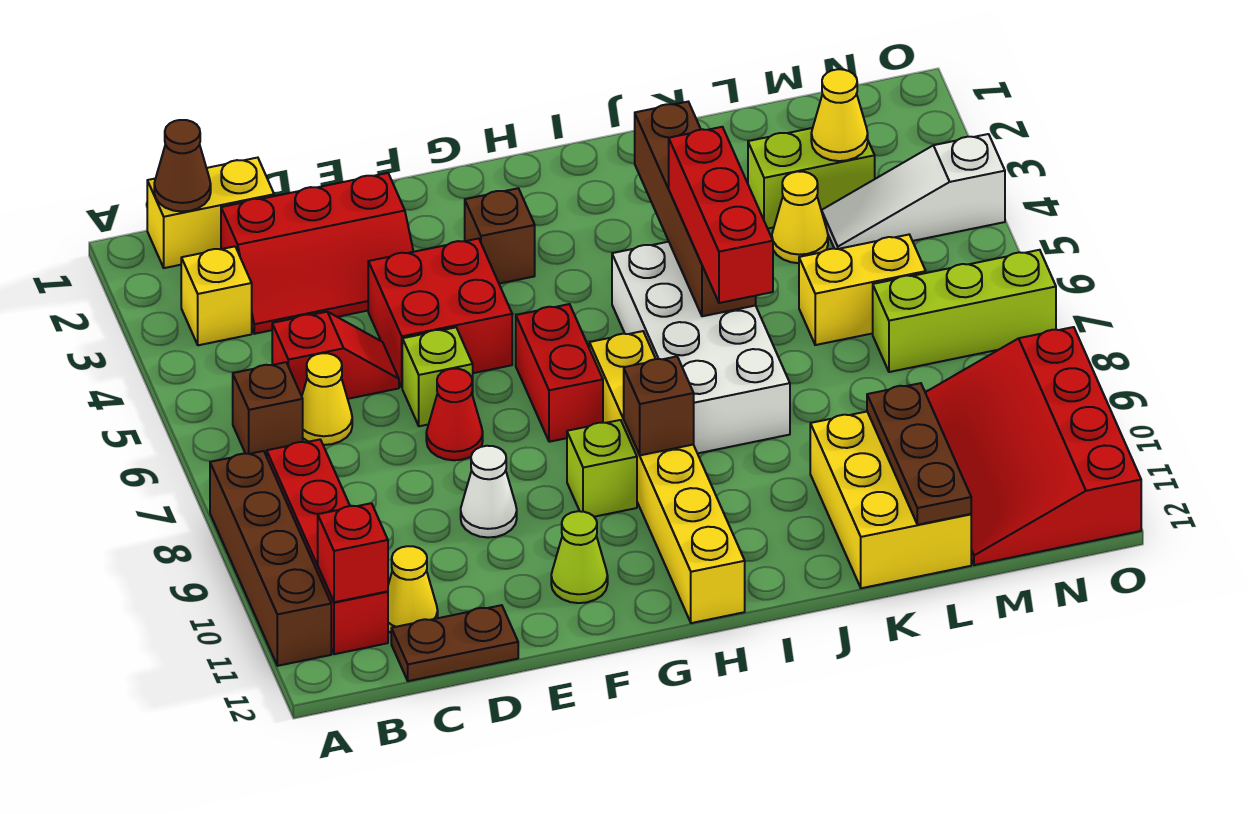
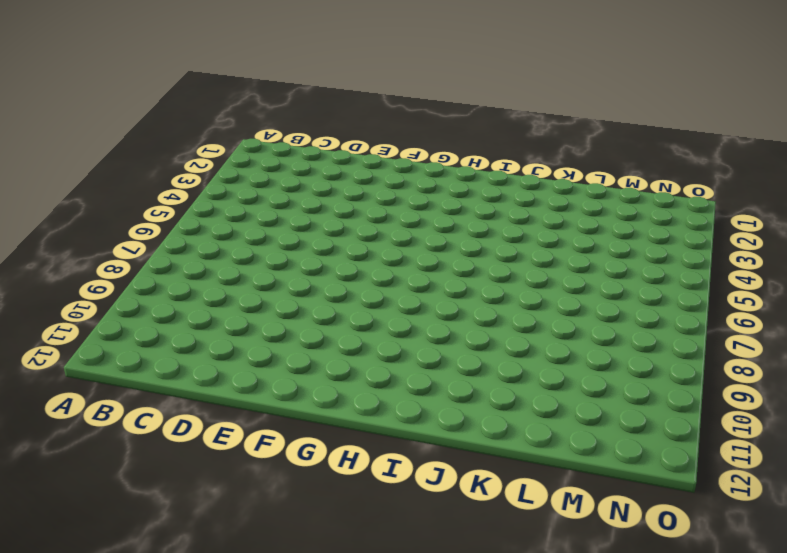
none -> brown 1x4 brick [210,451,331,666]
none -> yellow 1x2 brick [147,158,274,268]
none -> yellow 1x1 brick [181,246,252,345]
none -> brown 1x1 brick [233,362,303,456]

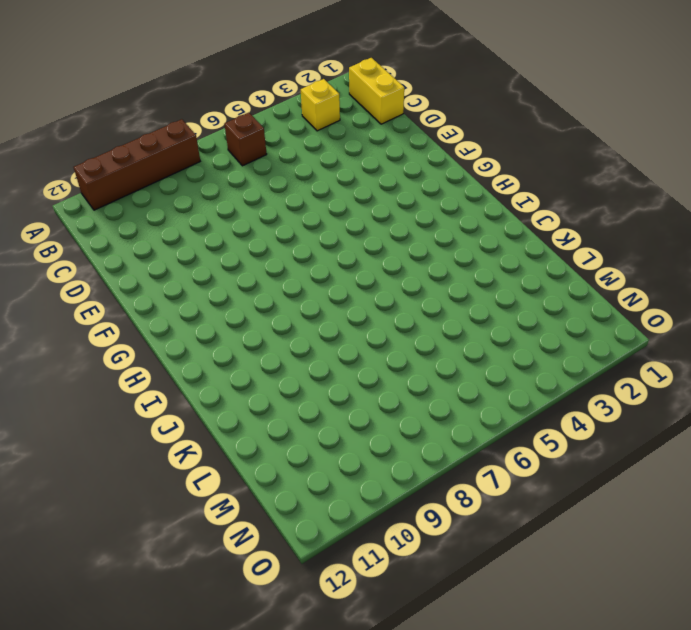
none -> red 1x4 brick [267,440,388,654]
none -> red 2x3 slope [221,173,413,334]
none -> red 1x2 slope [272,312,399,399]
none -> yellow 1x1 cone [302,353,352,445]

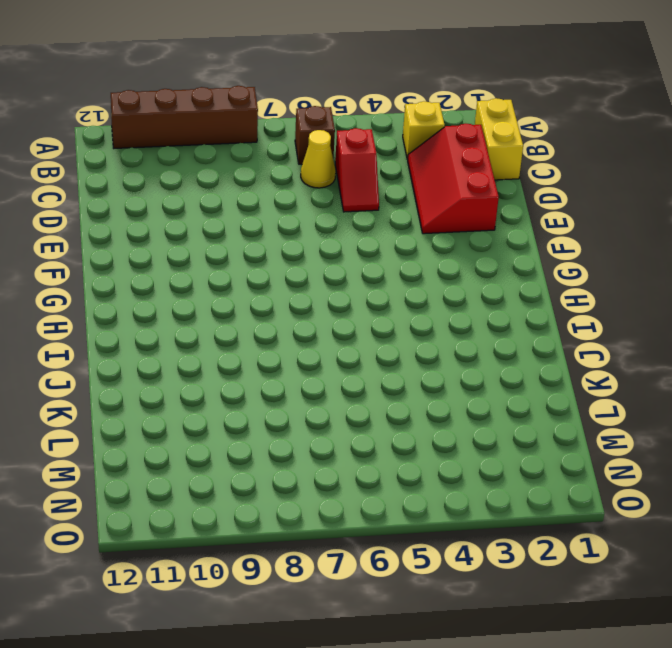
none -> red 1x4 brick [267,440,388,654]
none -> yellow 1x1 cone [388,546,438,633]
none -> brown 1x2 plate [391,605,518,681]
none -> red 2x2 brick [368,239,512,387]

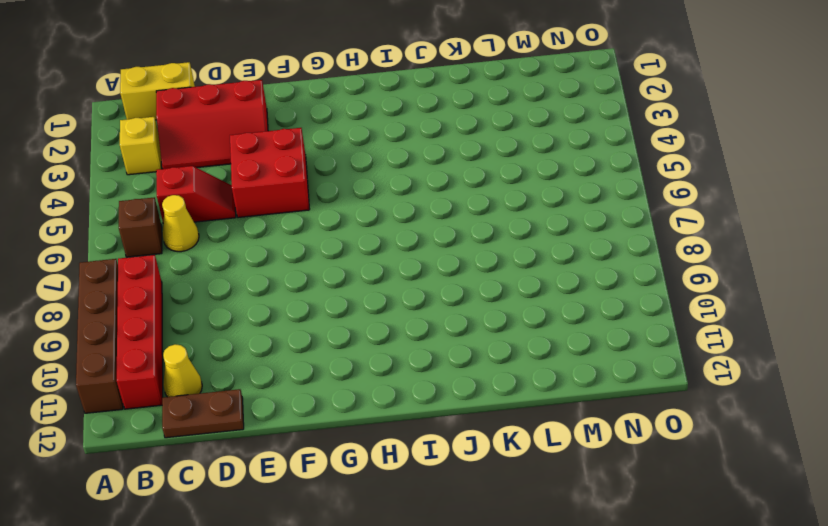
none -> lime 1x1 brick [402,327,473,426]
none -> red 1x1 cone [426,369,483,460]
none -> white 1x1 cone [461,446,517,538]
none -> lime 1x1 cone [551,511,608,603]

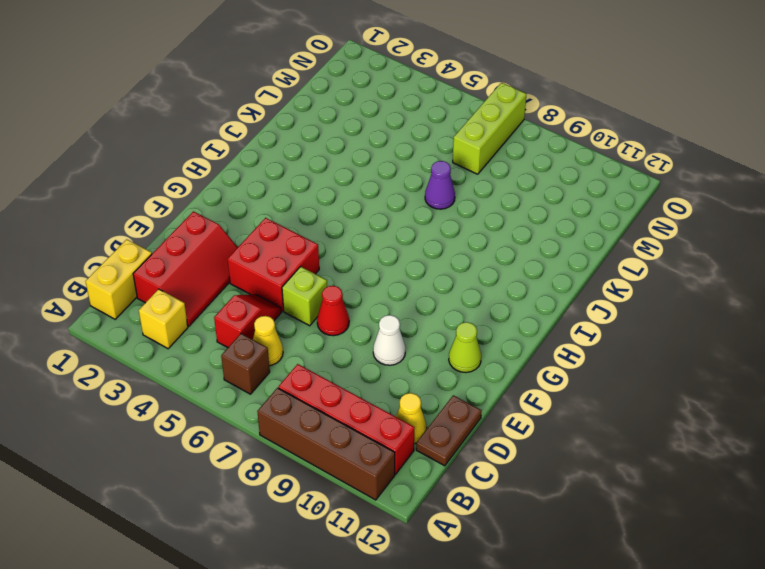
purple 1x1 cone [425,161,455,209] -> none
none -> brown 1x1 brick [465,188,535,284]
none -> red 1x2 brick [516,304,603,442]
none -> lime 1x1 brick [567,420,637,517]
none -> yellow 1x6 brick [589,331,745,623]

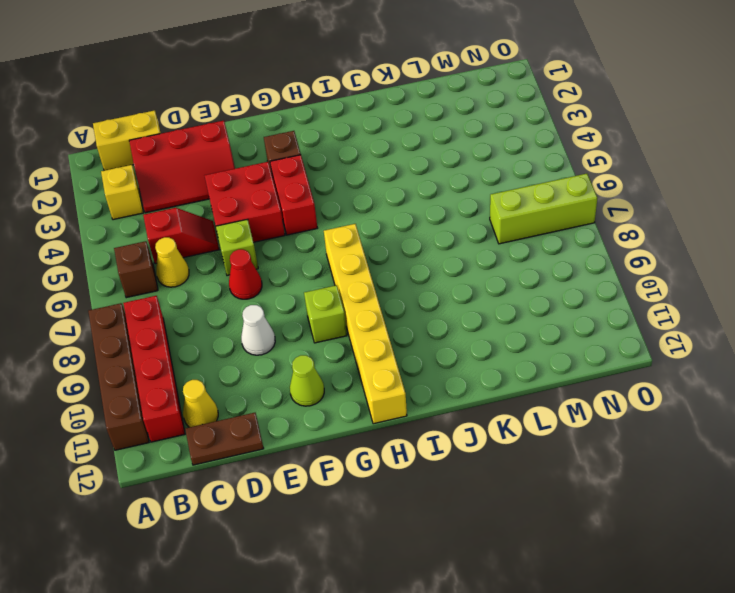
red 1x2 brick [270,155,317,235] -> red 1x2 brick moved to [516,304,603,442]
none -> white 2x4 brick [612,242,790,453]
none -> yellow 2x3 brick [810,412,971,588]
none -> lime 1x2 brick [748,128,875,229]
none -> yellow 1x1 cone [772,172,828,263]

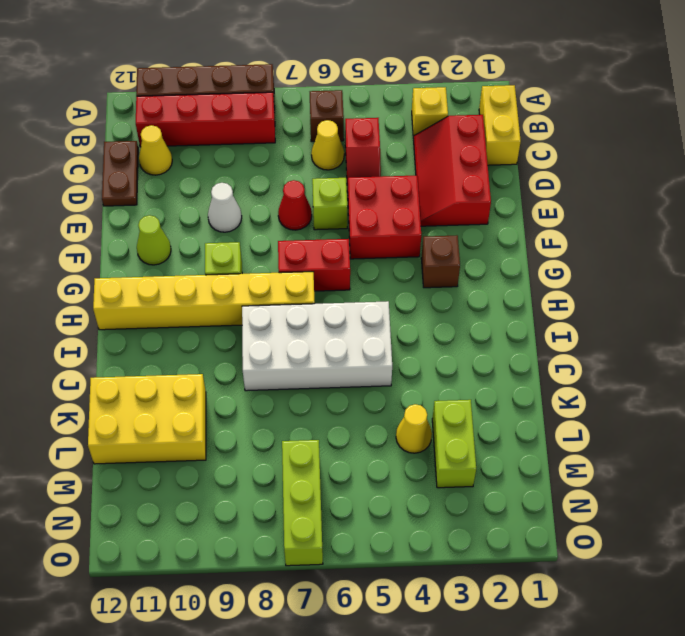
none -> yellow 1x2 brick [799,235,926,345]
none -> white 1x3 slope [822,134,1005,249]
none -> red 3x4 slope [925,327,1141,565]
none -> brown 1x1 cone [154,120,211,212]

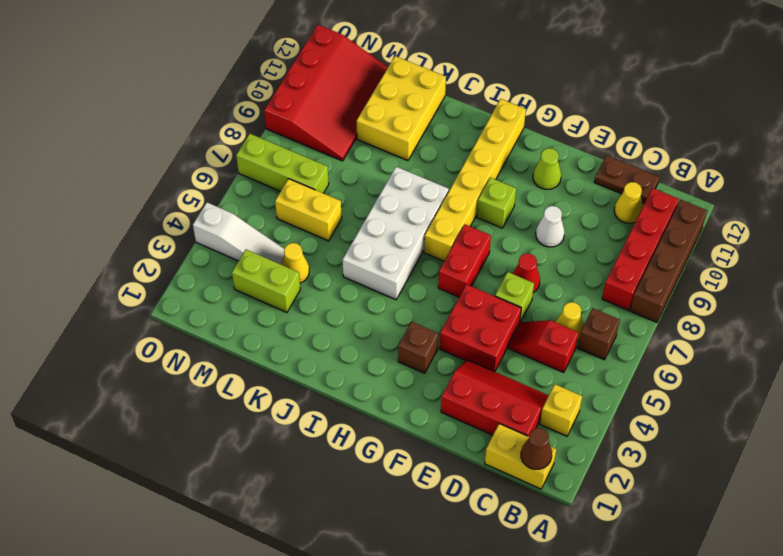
none -> red 1x1 brick [318,503,388,602]
none -> brown 1x1 brick [624,356,694,455]
none -> brown 1x4 brick [635,102,756,316]
none -> brown 1x3 plate [867,383,971,525]

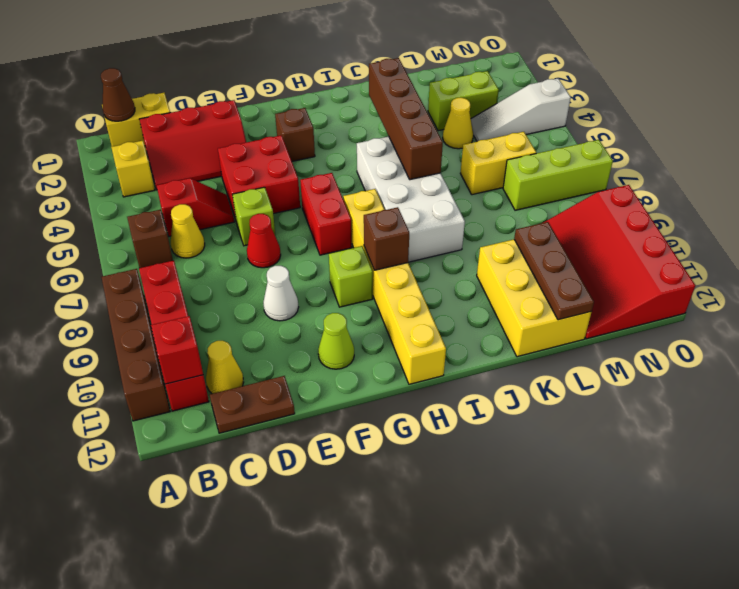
none -> yellow 1x1 cone [811,69,868,161]
none -> red 1x3 brick [669,127,773,303]

